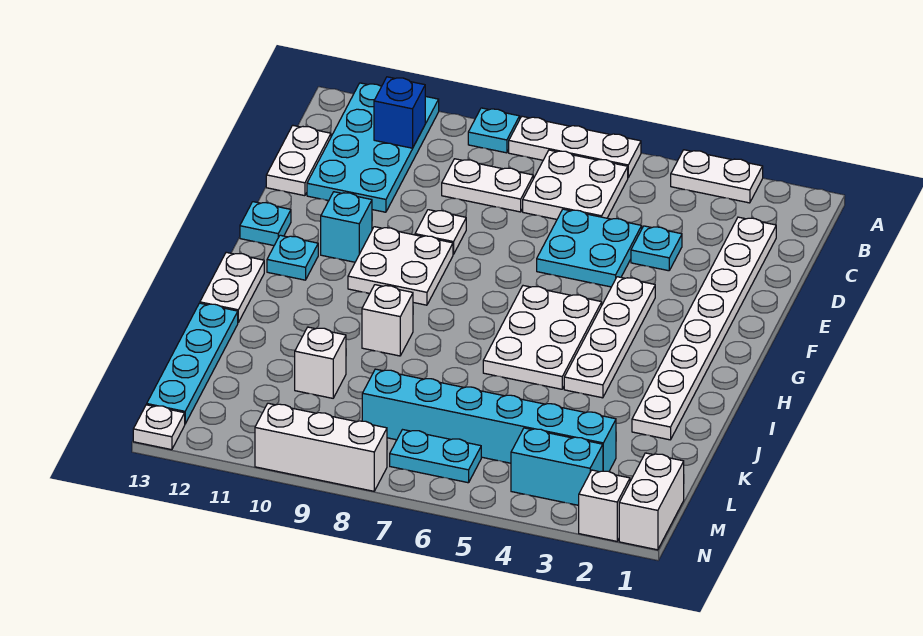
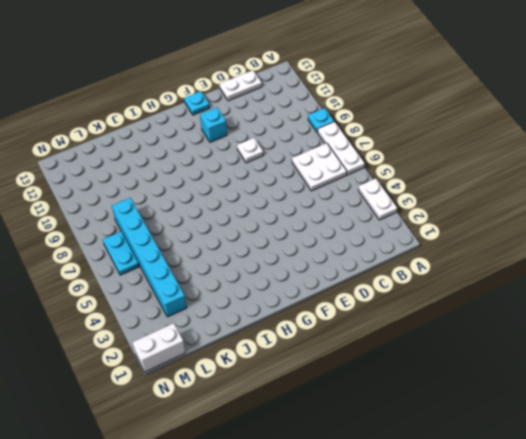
none -> cyan 2x4 plate [307,83,439,212]
none -> white 1x8 plate [632,217,776,440]
none -> white 1x2 plate [442,159,533,212]

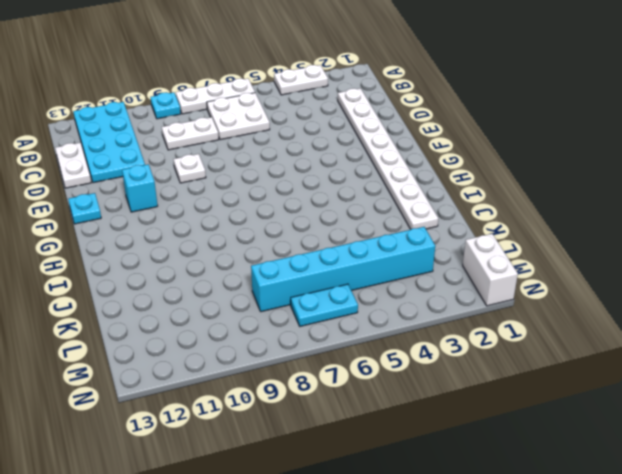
none -> cyan 1x1 plate [631,226,682,271]
none -> cyan 2x2 plate [537,209,642,287]
none -> white 1x4 plate [564,277,655,398]

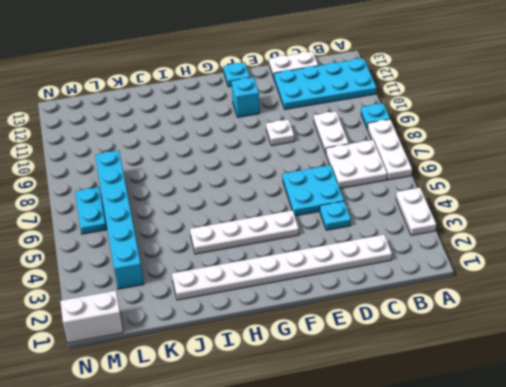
none -> white 2x2 plate [348,227,453,305]
none -> white 2x3 plate [483,286,602,389]
none -> cyan 1x1 plate [267,235,318,280]

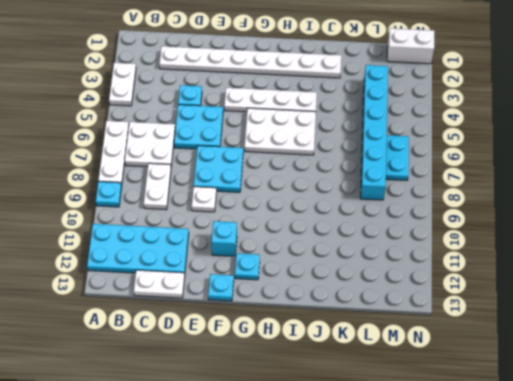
cyan 2x2 plate [194,146,243,192] -> none
none -> white 2x2 plate [348,227,453,305]
none -> white 1x2 plate [200,252,264,322]
none -> white 1x1 brick [362,285,413,356]

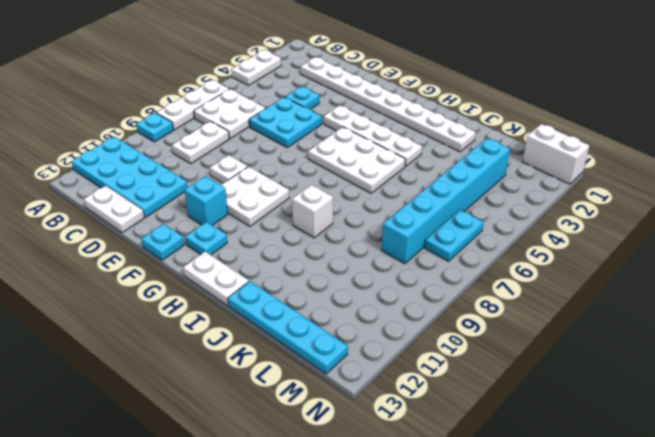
none -> white 1x1 brick [295,327,346,398]
none -> cyan 1x2 brick [511,428,603,505]
none -> white 1x1 brick [579,470,630,541]

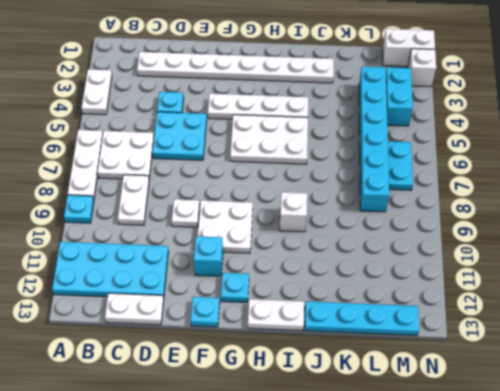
none -> white 1x1 brick [295,327,346,398]
none -> white 1x3 brick [255,403,387,491]
none -> white 1x1 plate [133,405,185,450]

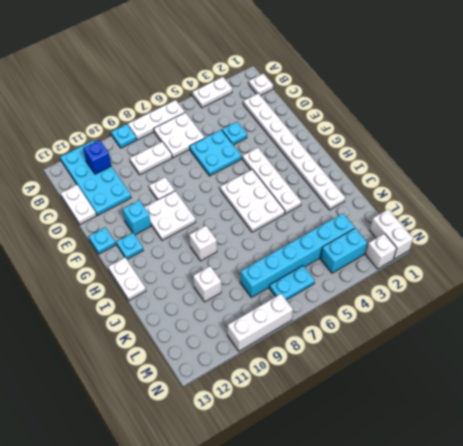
white 1x1 plate [249,74,273,96] -> white 1x1 plate moved to [133,405,185,450]
none -> cyan 1x4 plate [147,303,238,424]

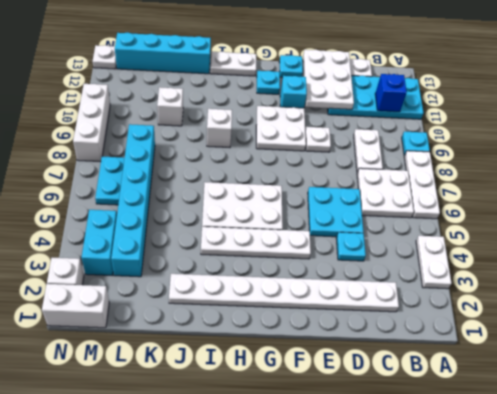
white 2x3 plate [303,50,354,109] -> none
cyan 1x4 brick [115,32,211,74] -> cyan 1x4 plate [147,303,238,424]

